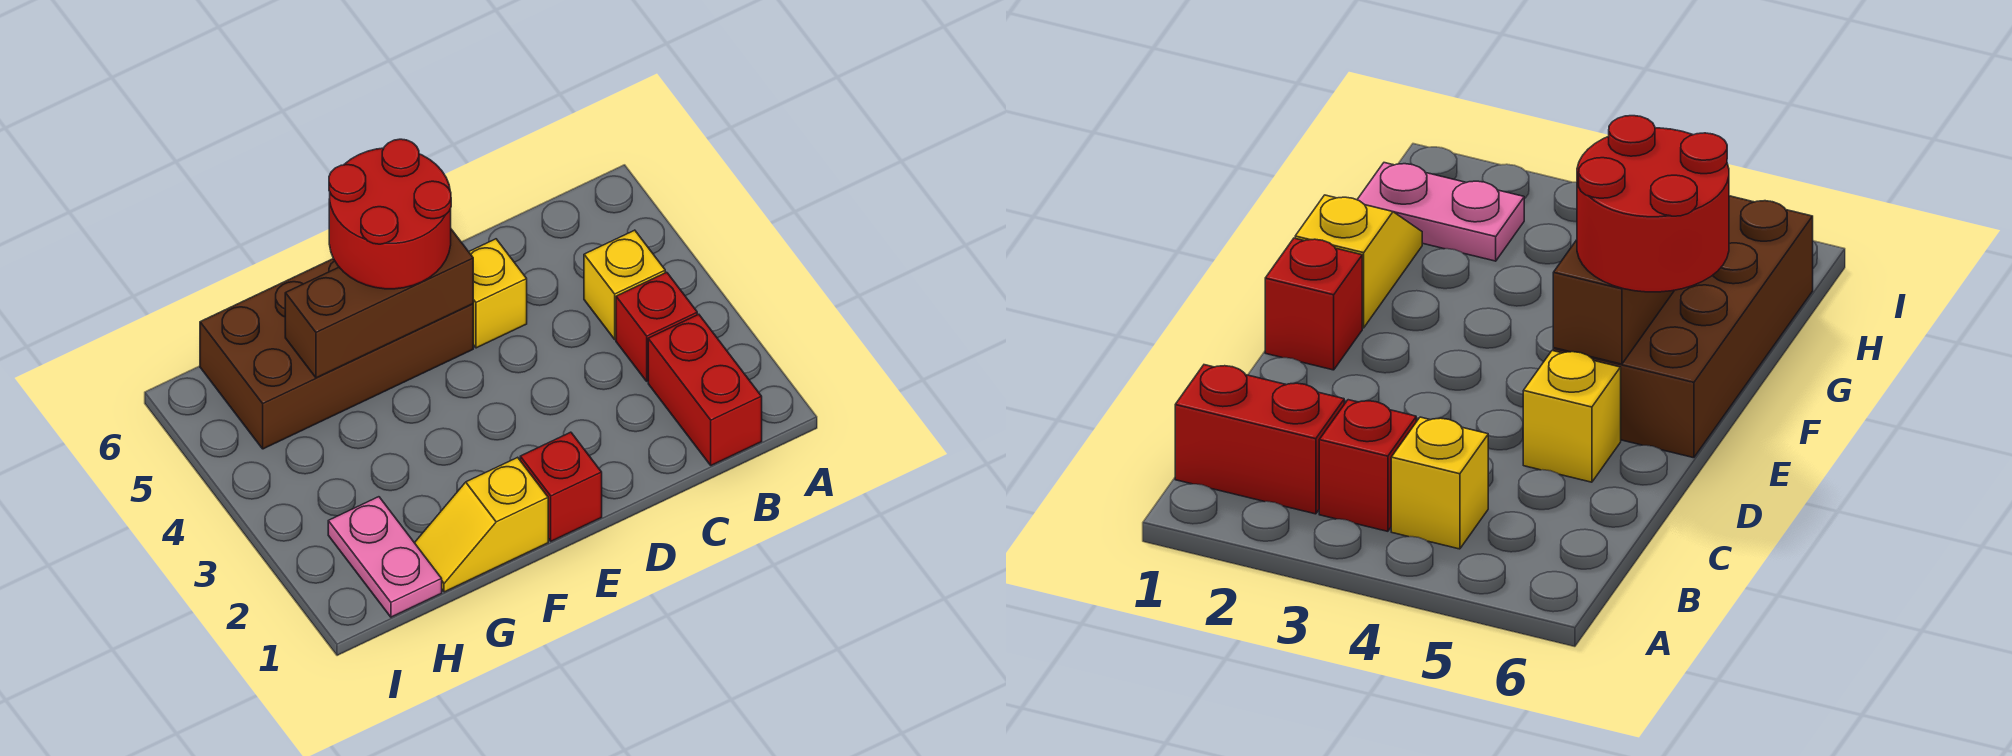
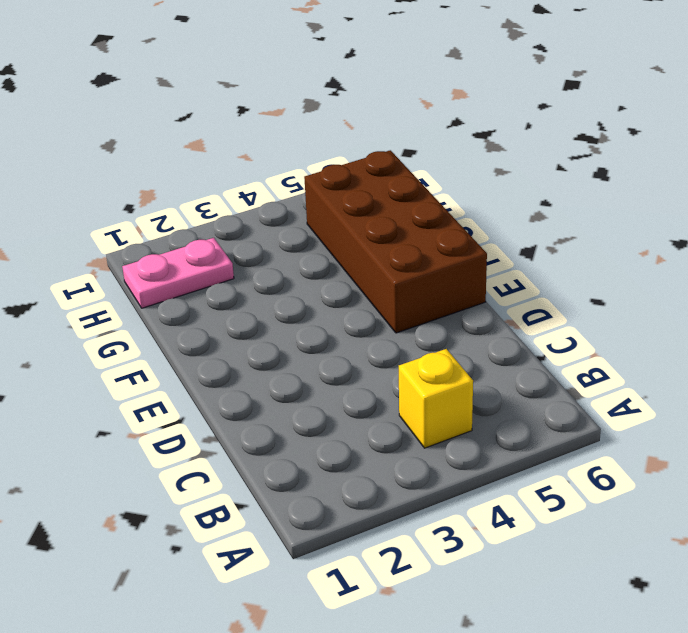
none -> red 1x2 brick [648,314,762,465]
none -> red 1x1 brick [616,272,697,381]

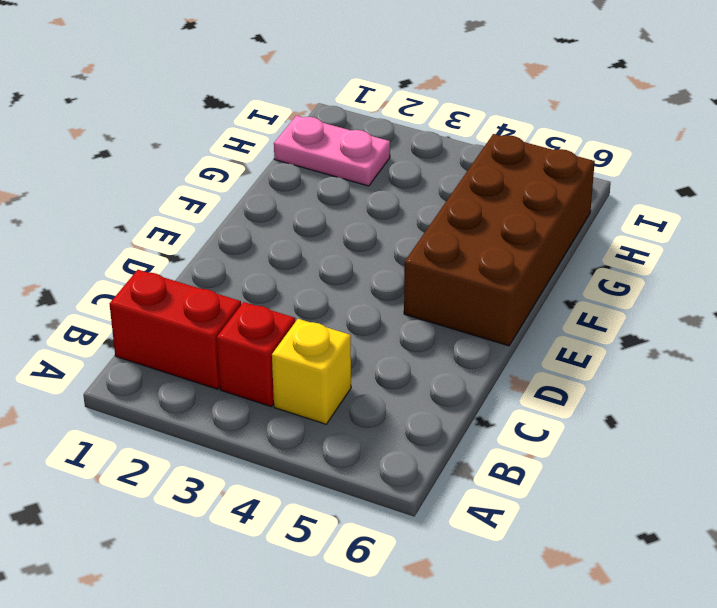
none -> yellow 1x1 brick [469,239,527,348]
none -> red 1x1 brick [520,432,602,541]

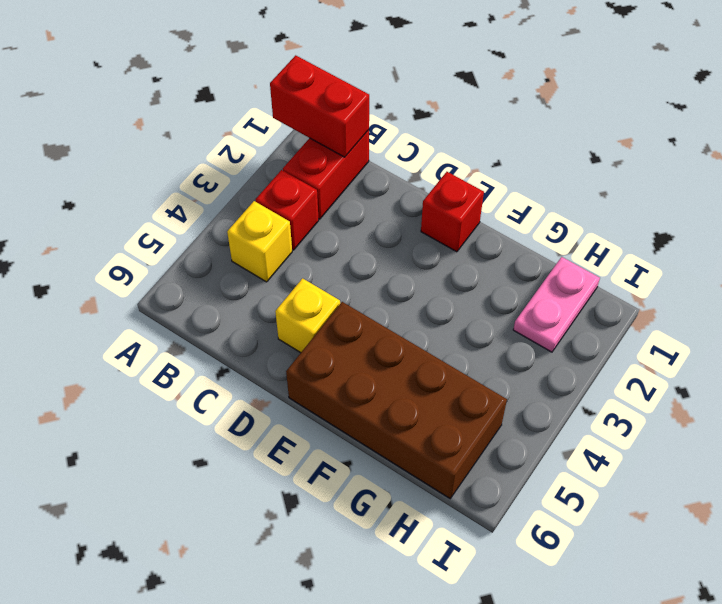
red 1x2 brick [270,55,369,157] -> none
none -> yellow 1x2 slope [415,457,548,592]
none -> brown 1x3 brick [285,229,473,378]

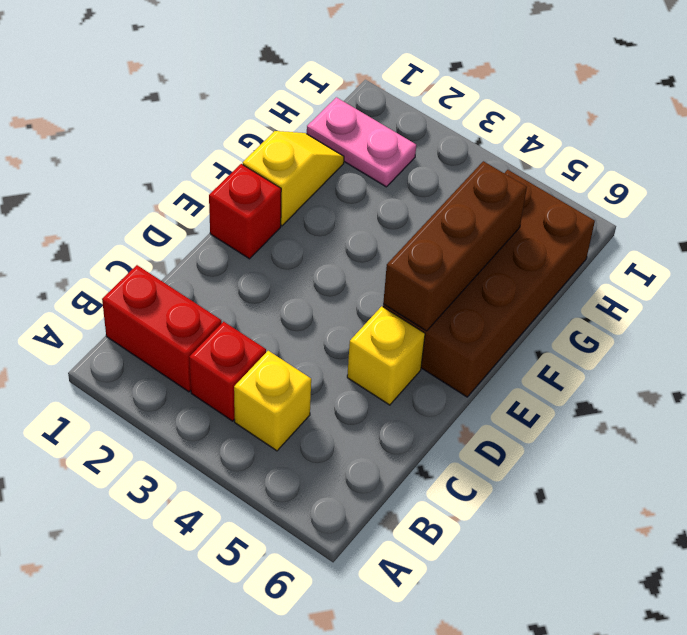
none -> red 2x2 round brick [329,139,451,289]

